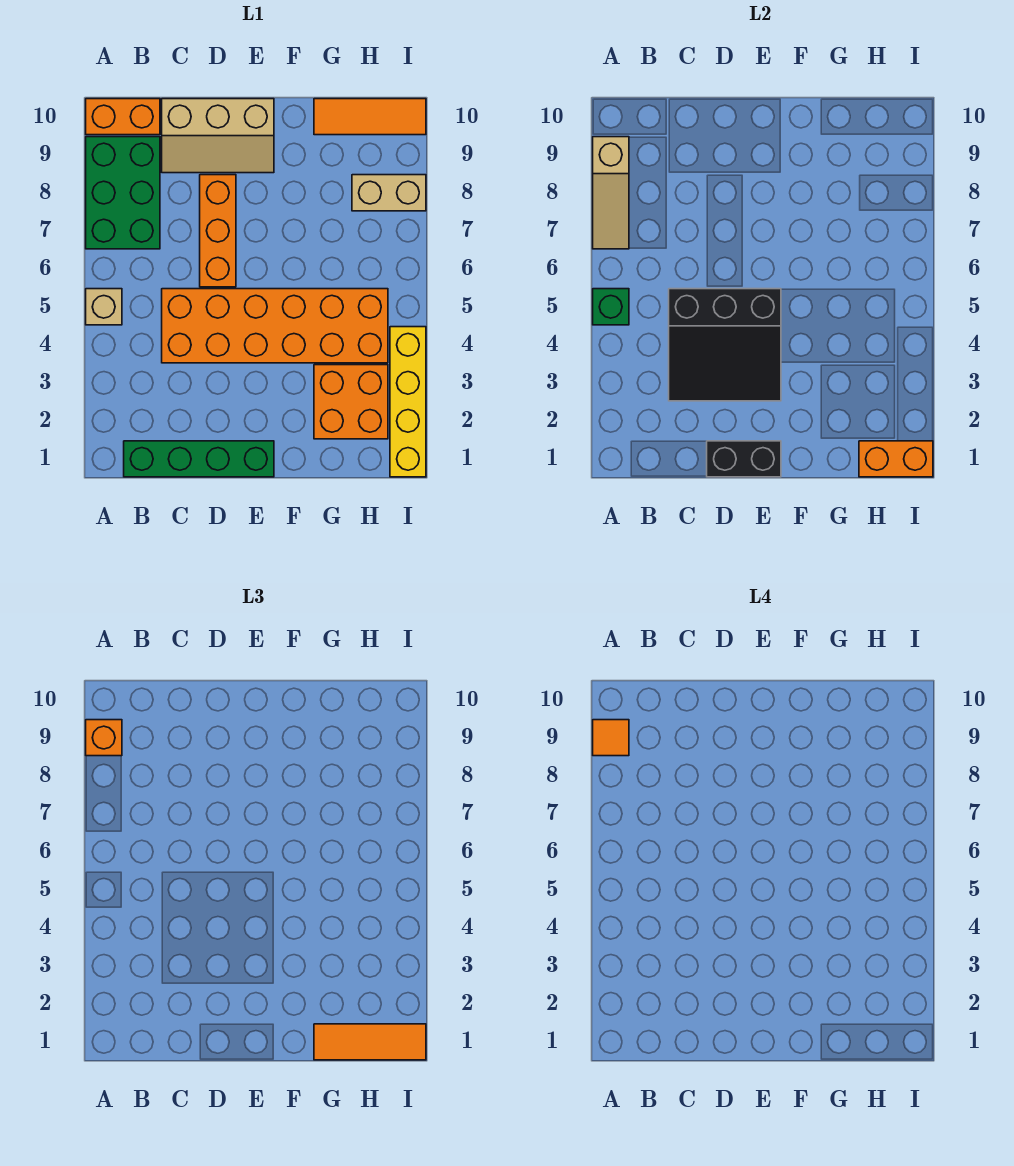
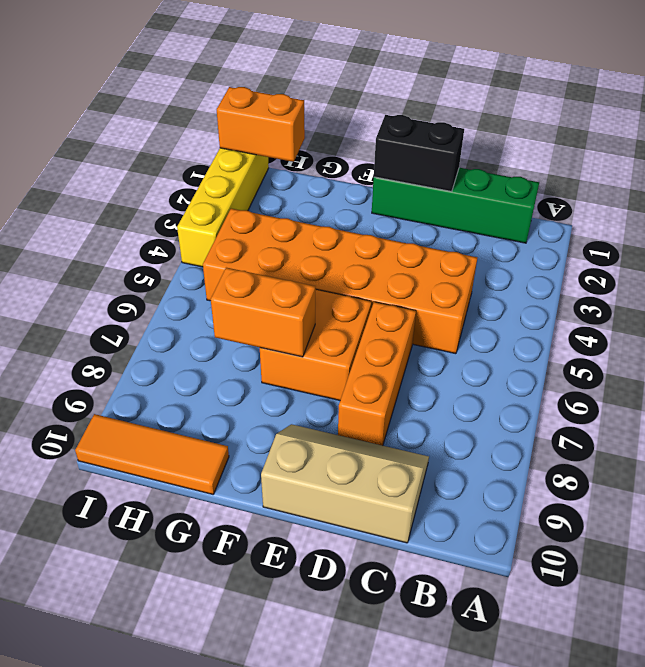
orange 2x2 brick [260,290,372,400] -> orange 2x2 brick moved to [314,365,388,439]
orange 1x2 brick [211,268,316,357] -> orange 1x2 brick moved to [86,99,160,135]
none -> tan 1x1 brick [86,289,122,325]
none -> green 2x3 brick [86,137,160,249]
none -> tan 1x2 brick [352,175,426,211]

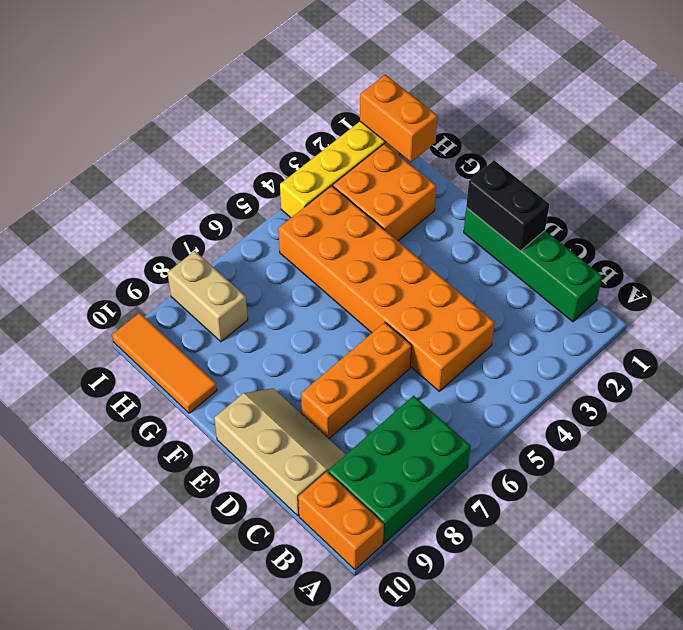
none -> tan 1x1 brick [86,289,122,325]
none -> green 1x1 brick [593,289,629,325]
none -> tan 1x3 slope [593,137,629,249]

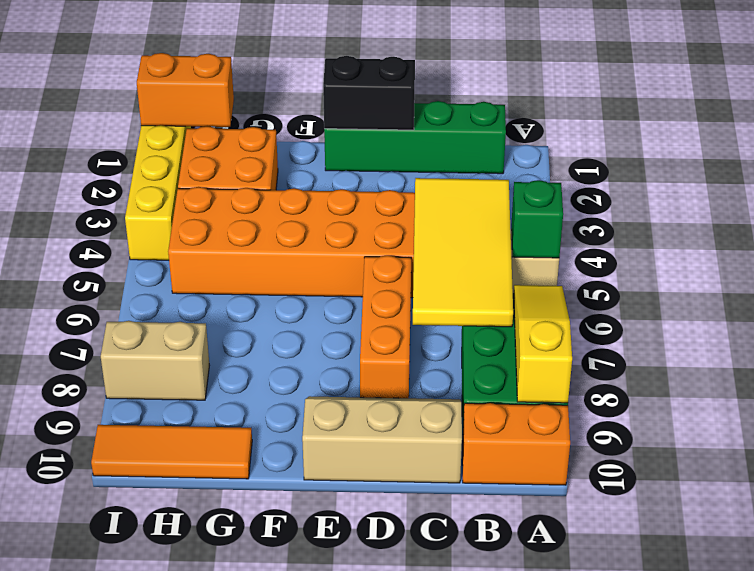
yellow 1x3 slope [514,285,572,403] -> tan 1x3 slope [593,137,629,249]
yellow 2x4 tile [413,178,513,327] -> black 3x3 slope [669,289,781,401]
none -> orange 1x1 brick [86,720,122,756]
none -> orange 1x3 tile [314,1024,426,1060]
none -> orange 1x1 tile [593,720,629,756]

